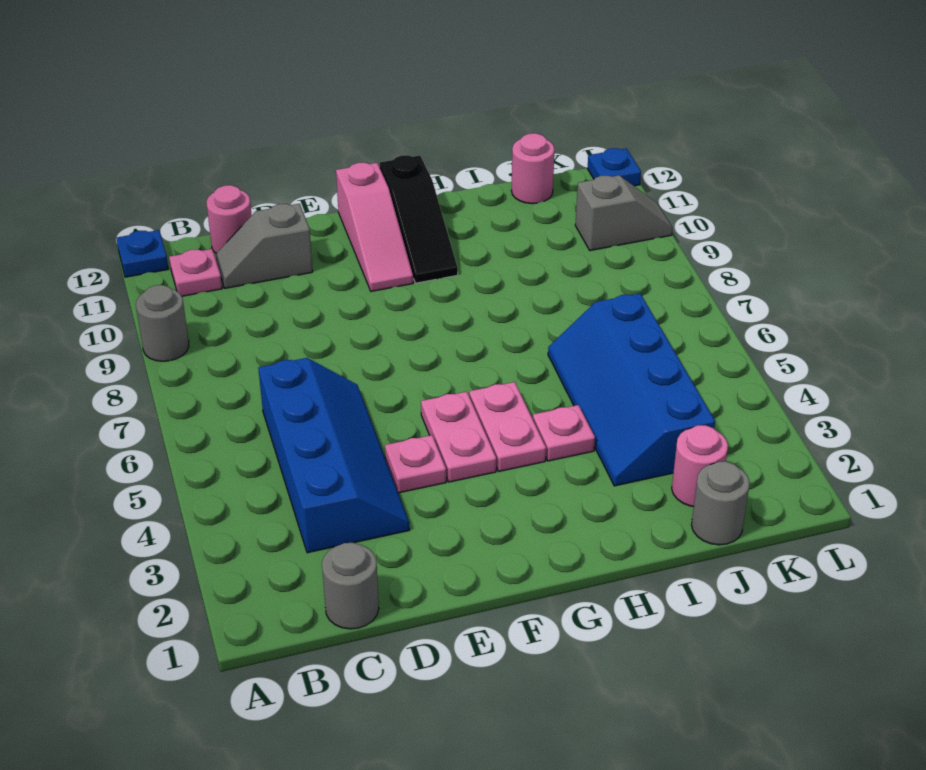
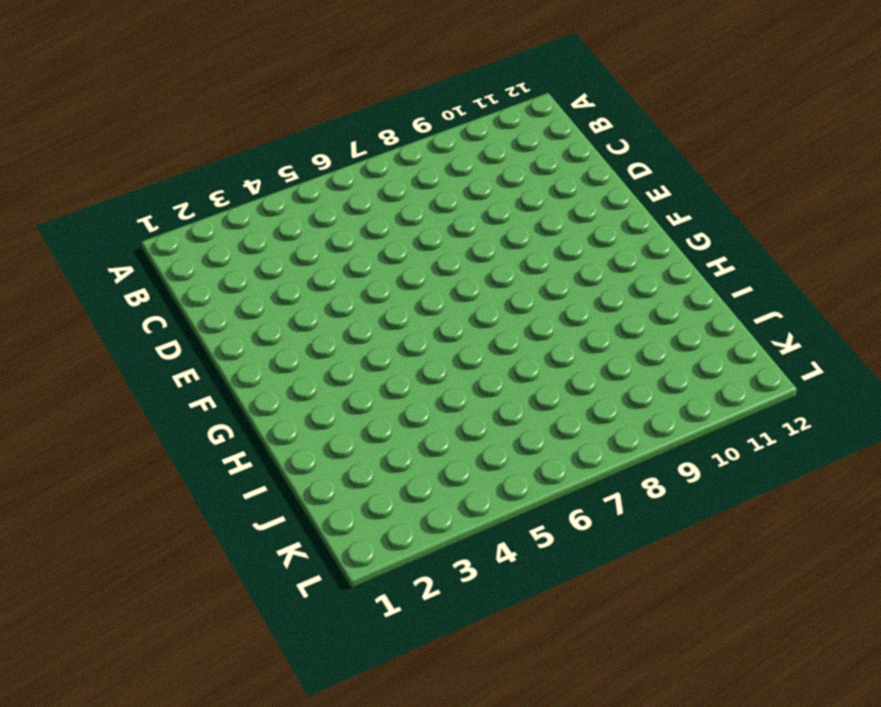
none -> grey 1x1 round brick [136,285,189,361]
none -> blue 1x1 plate [116,230,168,277]
none -> pink 1x1 plate [169,249,222,296]

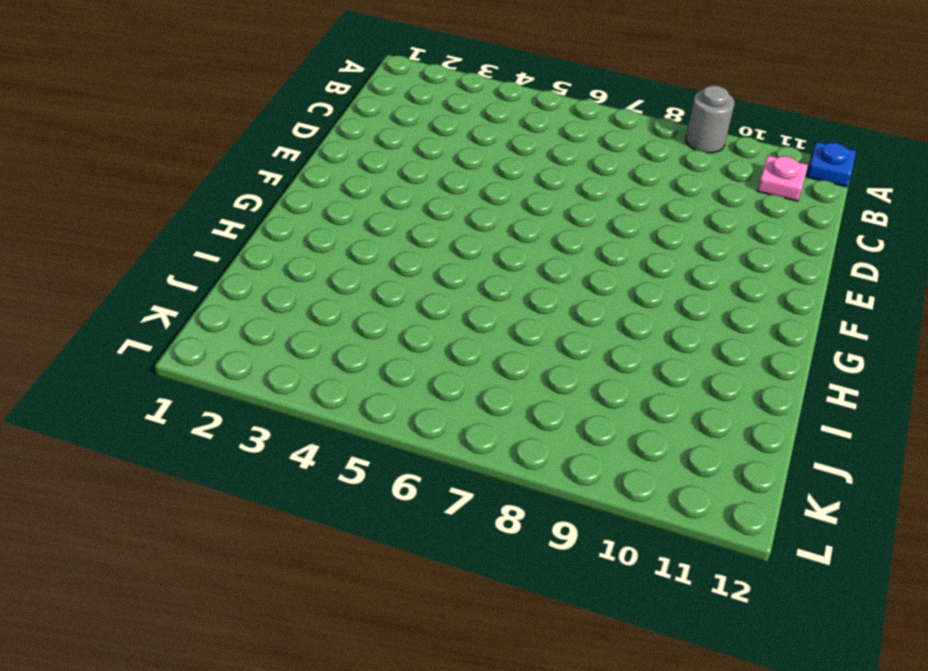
none -> grey 1x1 round brick [322,543,379,629]
none -> blue 2x4 slope [258,358,410,553]
none -> grey 1x2 slope [215,204,313,288]

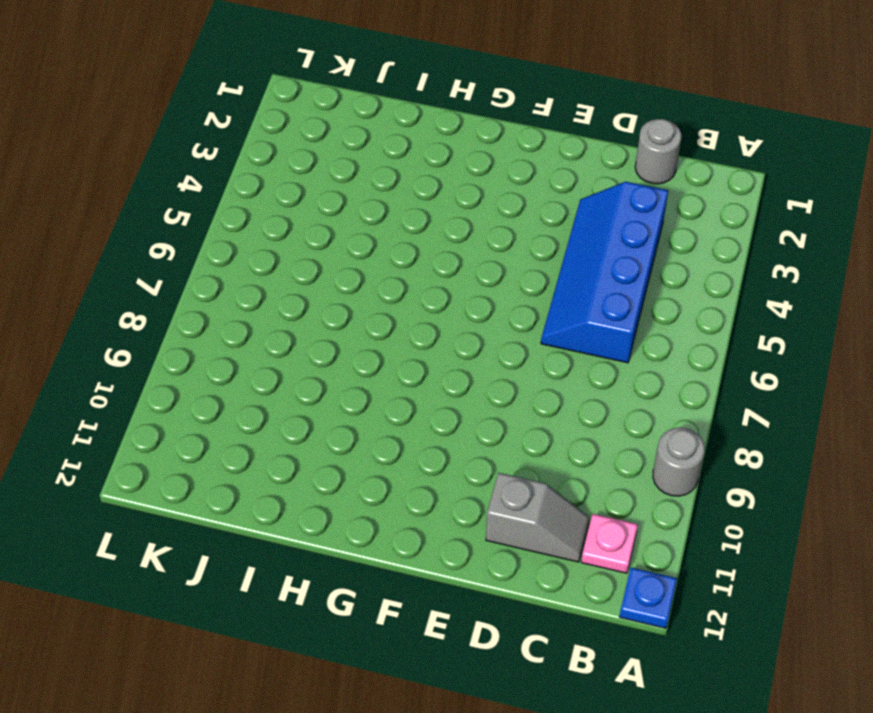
none -> pink 1x1 round brick [206,185,252,253]
none -> pink 1x1 plate [385,435,446,493]
none -> pink 1x2 plate [421,392,496,482]

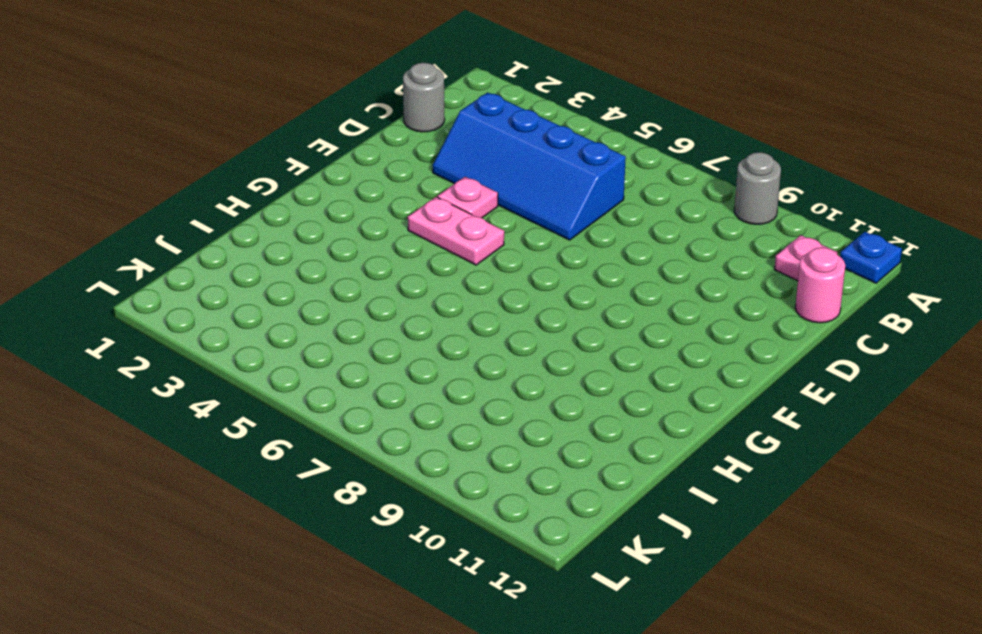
none -> grey 1x2 slope [215,204,313,288]
none -> pink 1x3 slope [336,163,413,291]
none -> pink 1x2 plate [469,382,546,471]

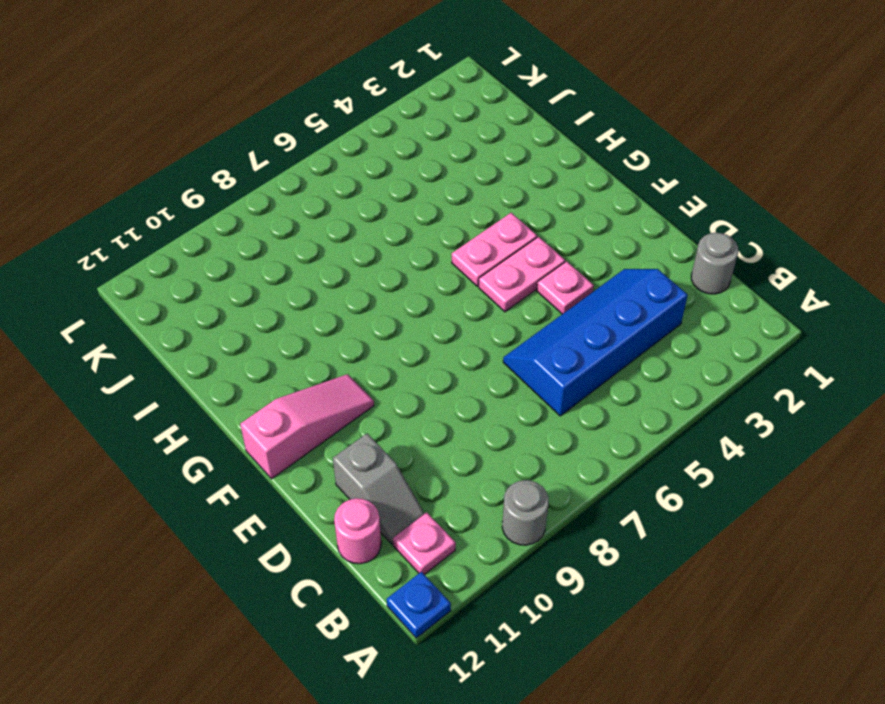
none -> black 1x3 slope [379,155,458,283]
none -> pink 1x1 plate [533,405,595,461]
none -> blue 2x4 slope [548,293,715,486]

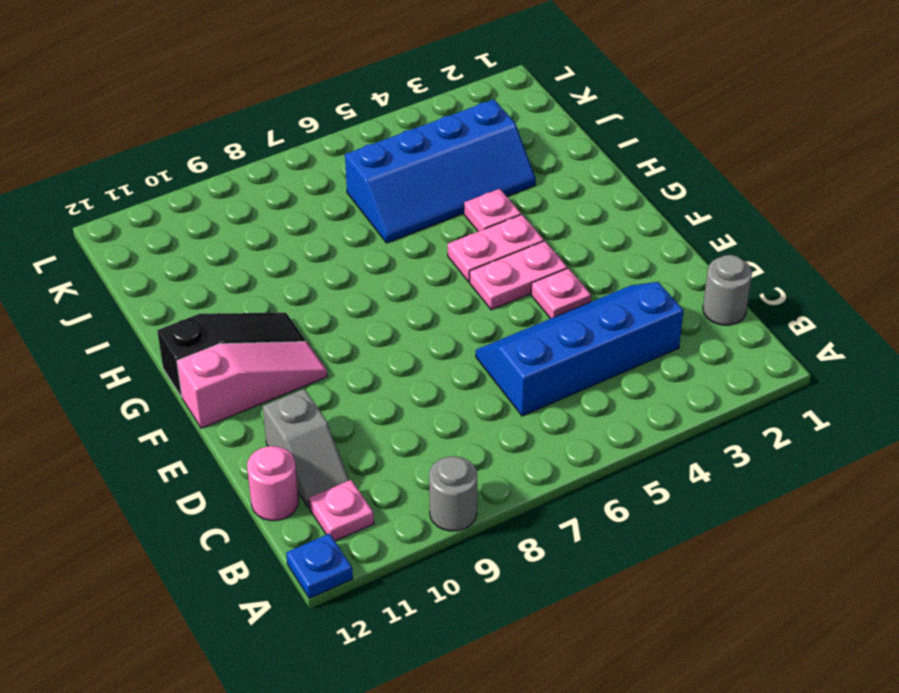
none -> grey 1x1 round brick [691,462,750,545]
none -> pink 1x1 round brick [672,425,728,507]
none -> pink 1x1 round brick [511,133,555,204]

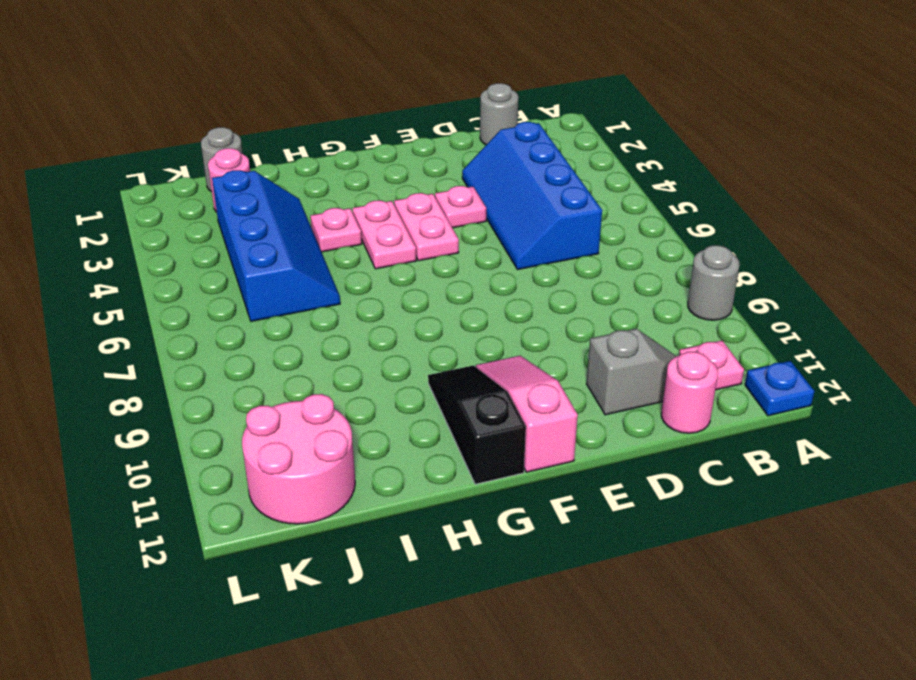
pink 2x2 round brick [242,394,355,524] -> pink 1x1 round brick [511,133,555,204]
none -> grey 1x2 slope [575,175,673,251]
none -> blue 1x1 plate [587,148,641,186]

